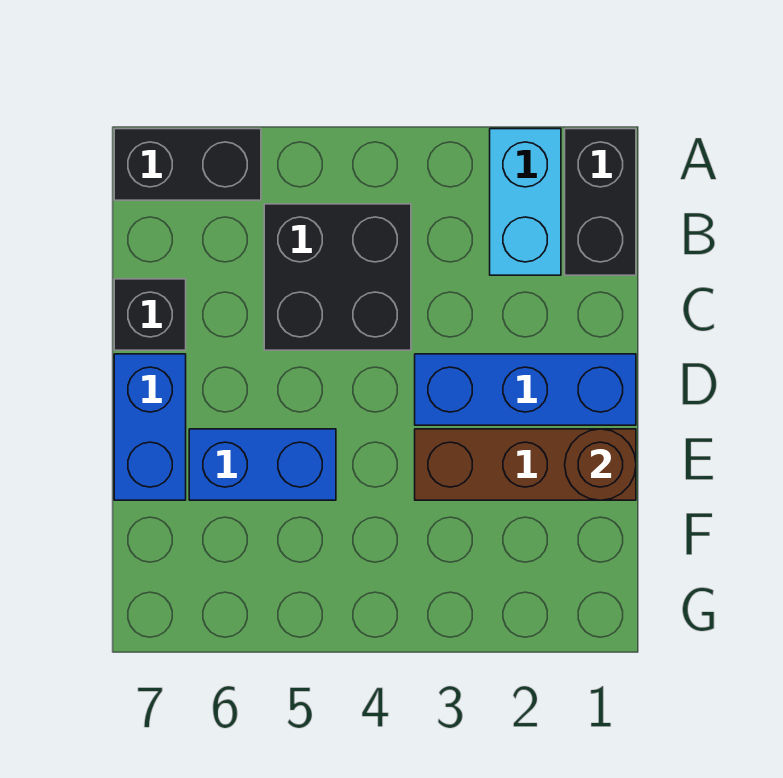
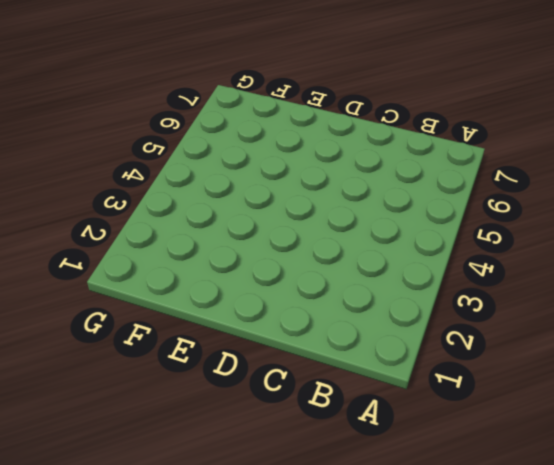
none -> black 1x2 brick [565,129,636,275]
none -> cyan 1x2 brick [490,129,561,275]

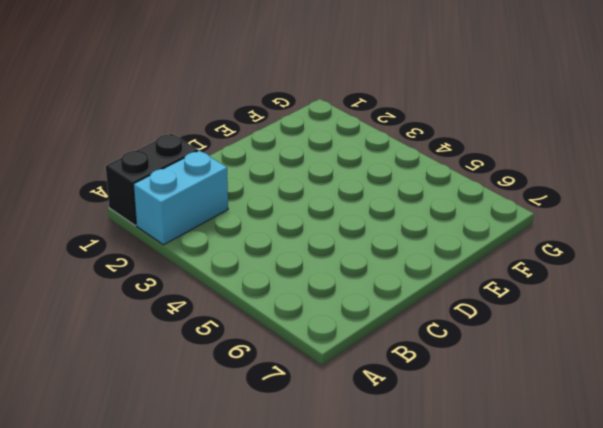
none -> black 1x2 brick [114,129,261,200]
none -> black 2x2 brick [264,204,411,350]

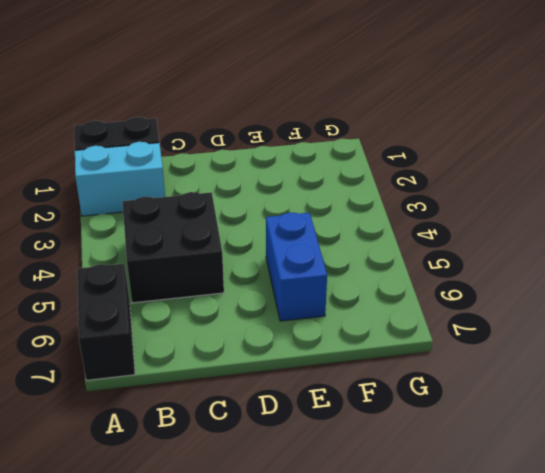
none -> black 1x1 brick [114,279,186,350]
none -> blue 1x3 brick [415,354,636,425]

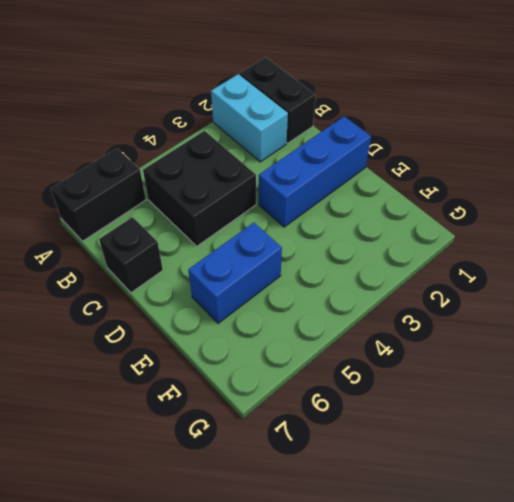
none -> blue 1x2 brick [114,354,186,500]
none -> brown 1x3 brick [415,429,636,500]

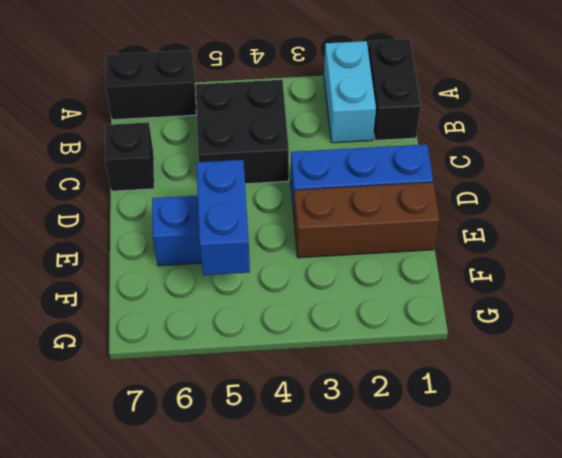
blue 1x2 brick [197,160,250,275] -> blue 1x2 brick moved to [114,354,186,500]
none -> brown 1x1 round brick [565,429,636,500]

